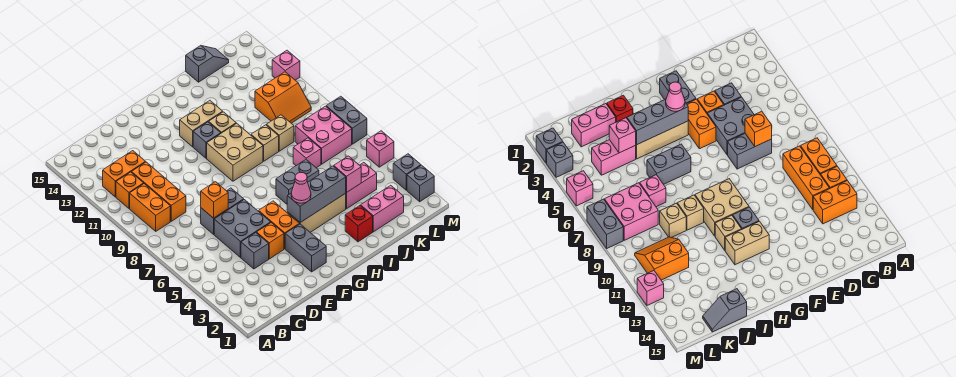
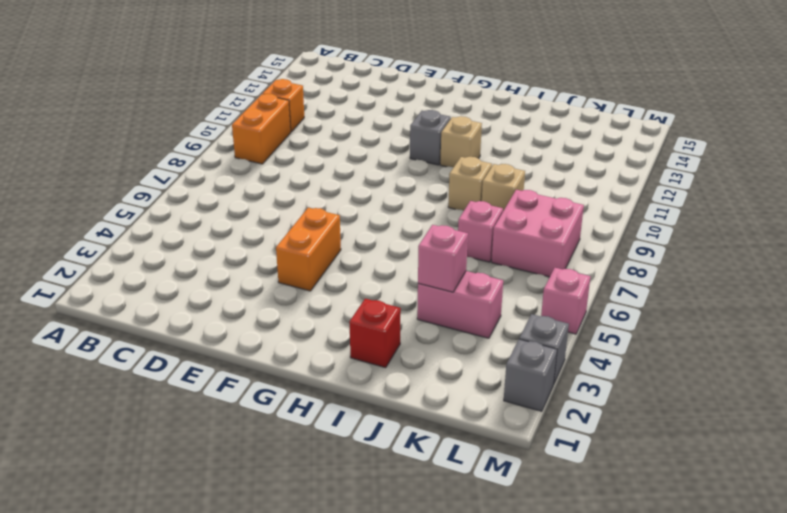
none -> orange 1x2 brick [103,151,145,197]
none -> orange 1x3 brick [132,162,186,221]
none -> grey 1x1 brick [241,233,269,269]
none -> grey 2x2 brick [214,200,271,257]

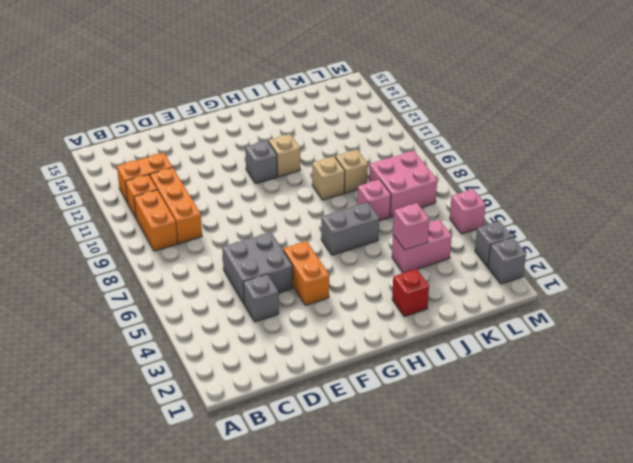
none -> grey 1x2 brick [201,188,244,234]
none -> orange 1x1 brick [257,223,284,259]
none -> grey 1x2 brick [285,224,326,272]
none -> tan 1x3 brick [287,193,346,232]

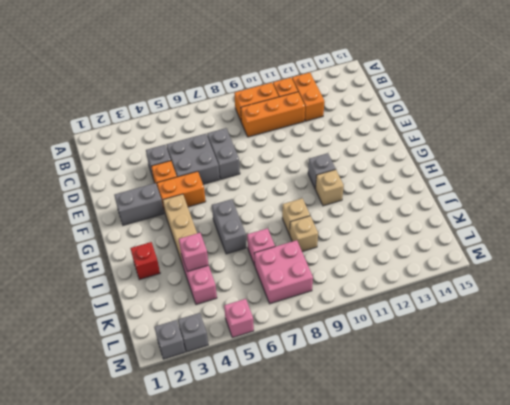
none -> tan 2x2 brick [207,123,263,181]
none -> tan 1x2 brick [180,101,223,147]
none -> pink 1x2 brick [361,185,404,232]
none -> grey 1x2 slope [186,46,229,82]

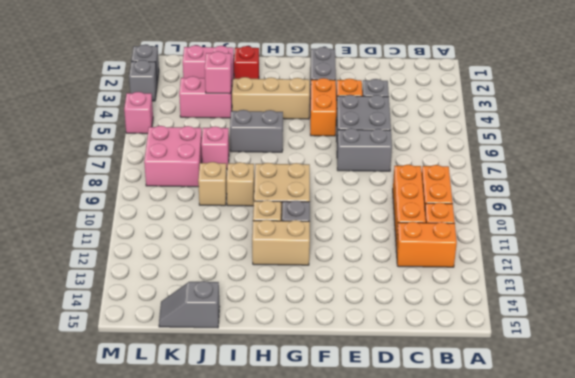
none -> orange 2x2 slope [255,72,311,123]
none -> grey 1x2 brick [326,96,367,144]
none -> pink 1x1 brick [272,50,300,80]
none -> orange 1x1 brick [201,182,228,218]

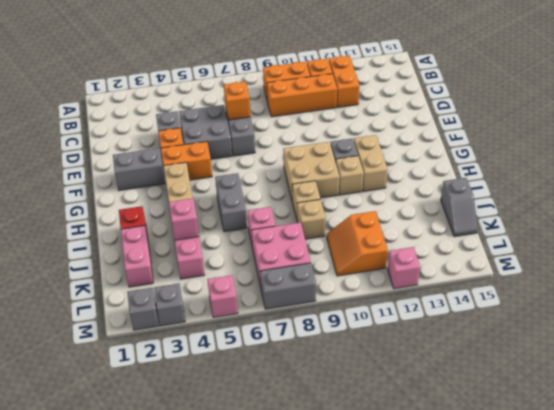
none -> grey 1x3 brick [287,166,346,223]
none -> pink 1x1 cone [291,172,311,203]

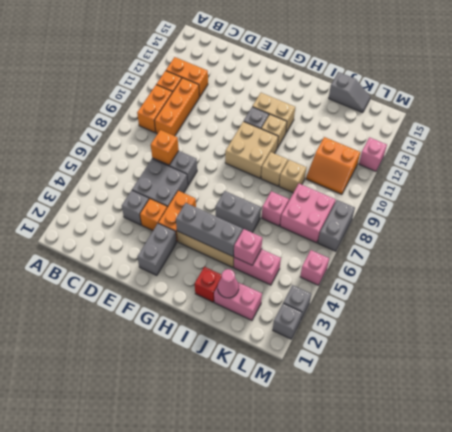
pink 1x1 cone [218,269,239,298] -> pink 1x1 cone moved to [291,172,311,203]

